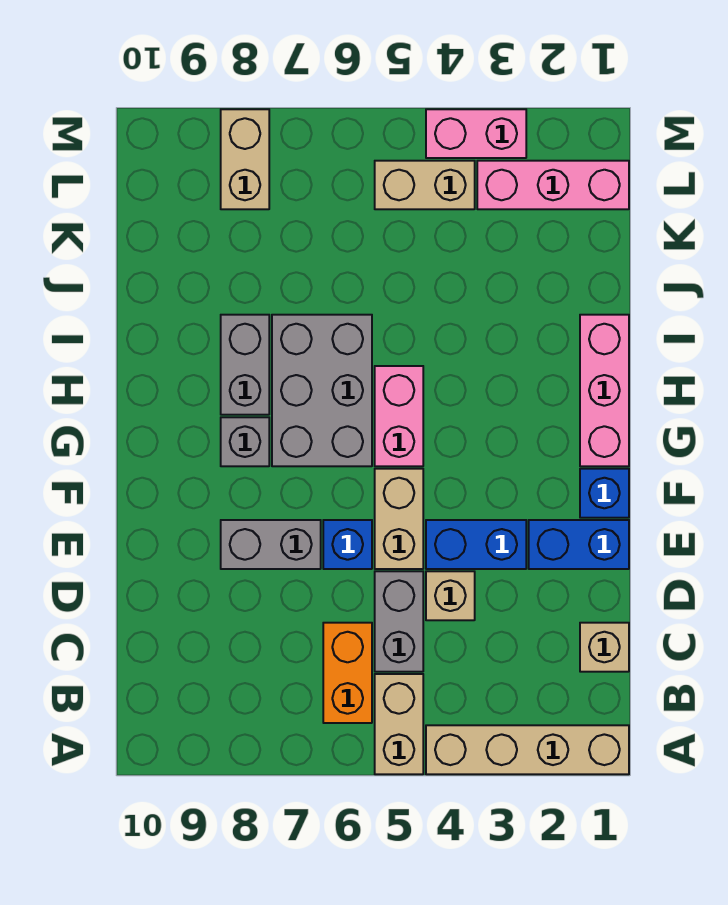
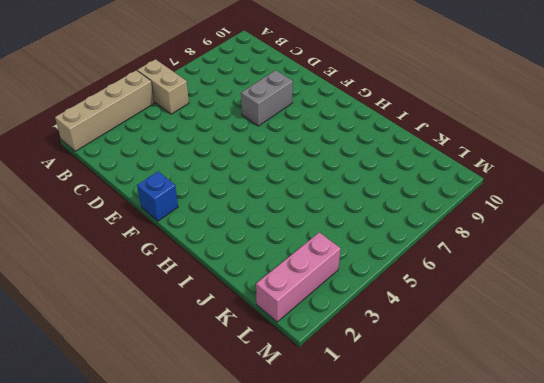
none -> orange 1x2 brick [323,623,372,723]
none -> tan 1x1 brick [580,623,629,672]
none -> grey 1x2 brick [375,571,423,672]

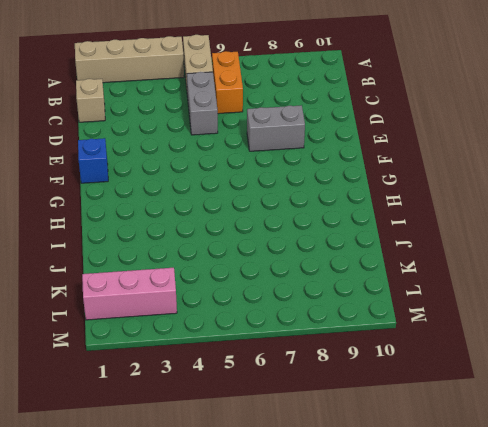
none -> tan 1x1 brick [426,571,475,620]
none -> blue 1x2 brick [529,520,629,569]
none -> blue 1x2 brick [426,520,526,569]

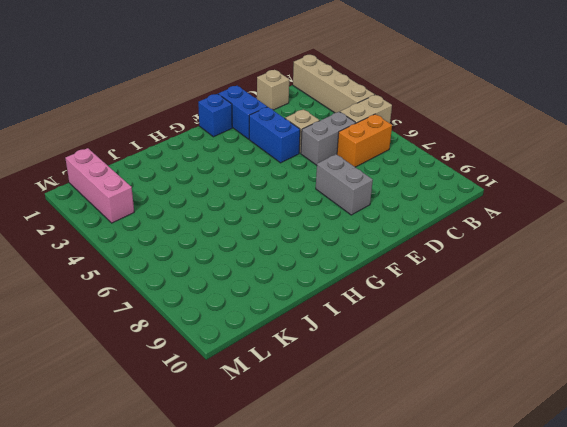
none -> tan 1x2 brick [375,469,423,569]
none -> blue 1x1 brick [323,520,372,569]
none -> pink 1x3 brick [580,315,629,466]

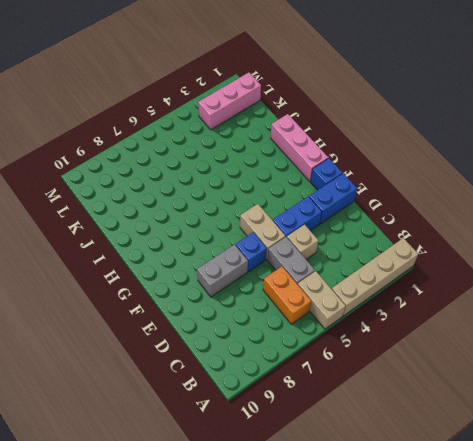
none -> tan 1x1 brick [580,623,629,672]
none -> pink 1x2 brick [375,366,423,466]
none -> grey 2x3 brick [272,315,372,466]

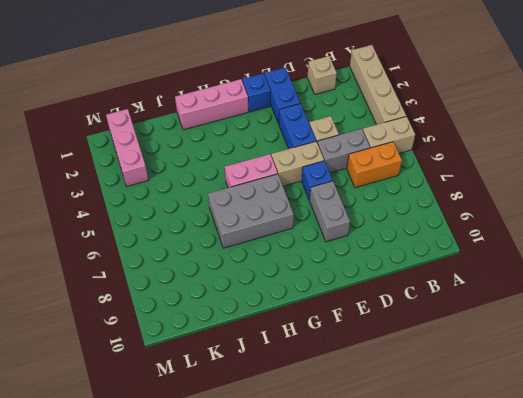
none -> grey 1x1 brick [221,417,269,466]
none -> grey 1x2 brick [221,315,269,415]
none -> tan 1x2 brick [375,161,475,209]

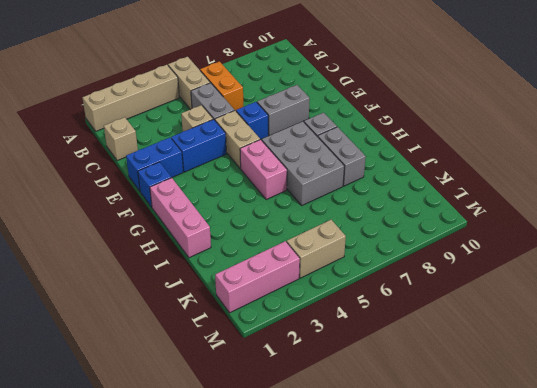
none -> tan 1x2 brick [221,109,269,209]
none -> pink 1x2 brick [426,109,526,158]

